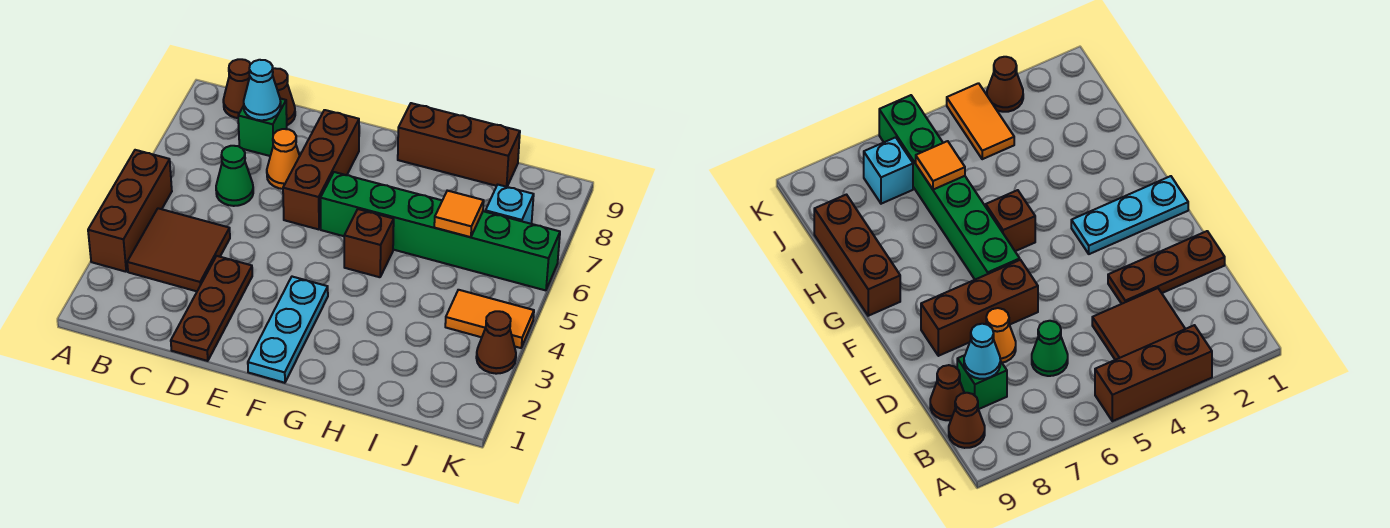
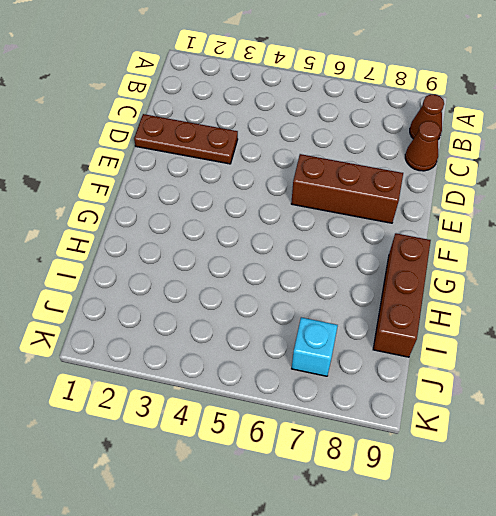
none -> brown 1x3 brick [88,150,172,272]
none -> brown 2x2 tile [127,208,230,291]
none -> green 1x1 cone [216,146,253,206]

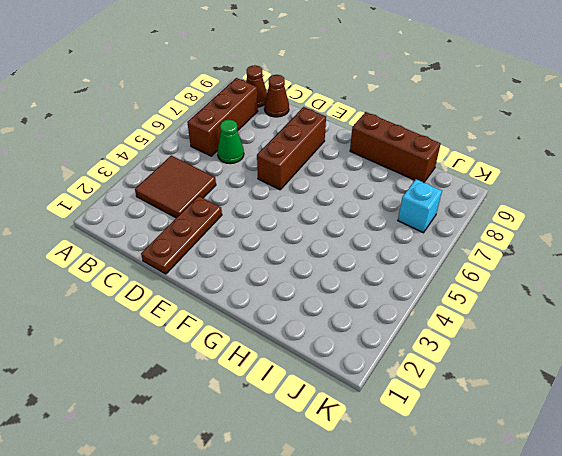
brown 1x3 brick [187,78,258,156] -> brown 1x3 brick moved to [88,150,172,272]
none -> green 1x1 brick [238,98,287,156]
none -> orange 1x1 cone [267,129,300,189]
none -> cyan 1x3 plate [248,277,328,383]

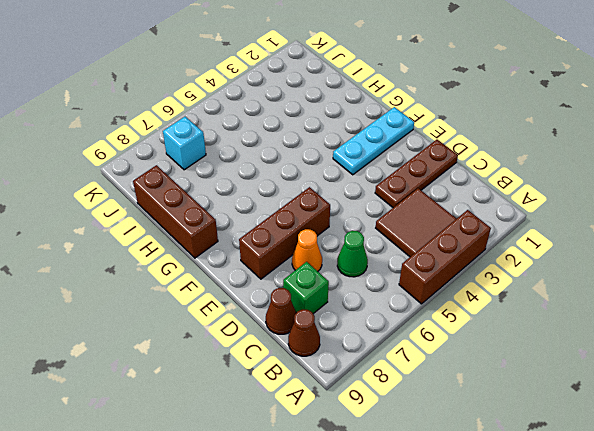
none -> green 1x6 brick [320,172,560,290]
none -> brown 1x1 brick [344,209,394,277]
none -> orange 1x2 tile [445,290,534,348]

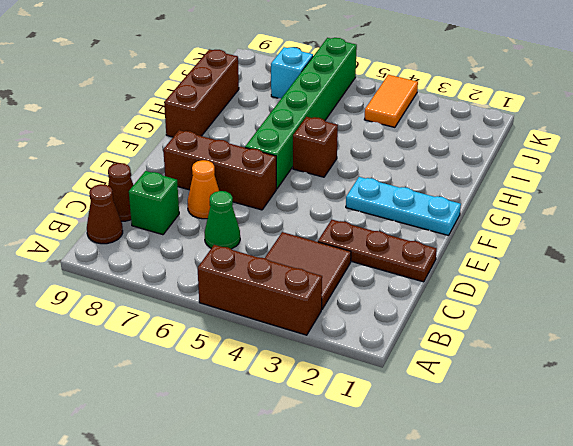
none -> brown 1x1 cone [476,311,516,374]
none -> cyan 1x1 cone [244,60,281,120]
none -> orange 1x1 tile [434,191,484,237]

